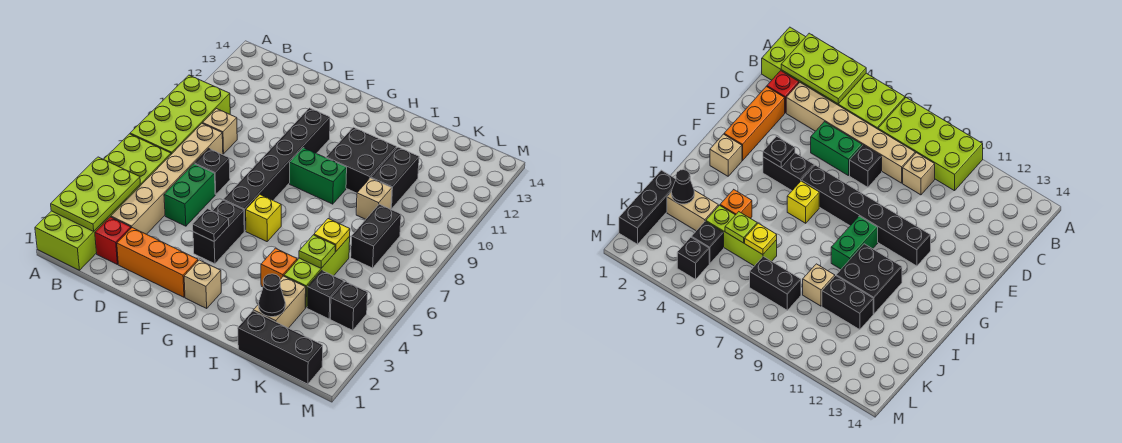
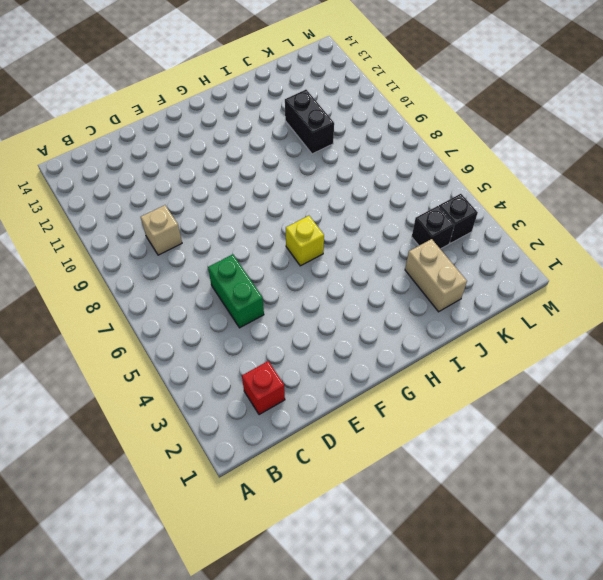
none -> lime 2x6 brick [35,134,171,270]
none -> lime 2x4 brick [130,75,230,154]
none -> tan 1x6 brick [111,123,223,234]

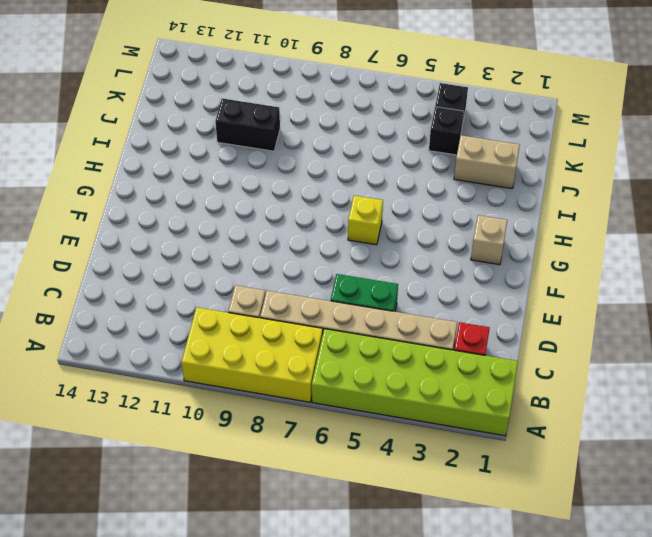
yellow 2x4 brick [181,307,323,402] -> lime 2x4 brick [130,75,230,154]
none -> orange 1x3 brick [117,228,198,297]
none -> black 1x1 brick [194,148,230,195]
none -> black 1x2 brick [193,200,244,264]

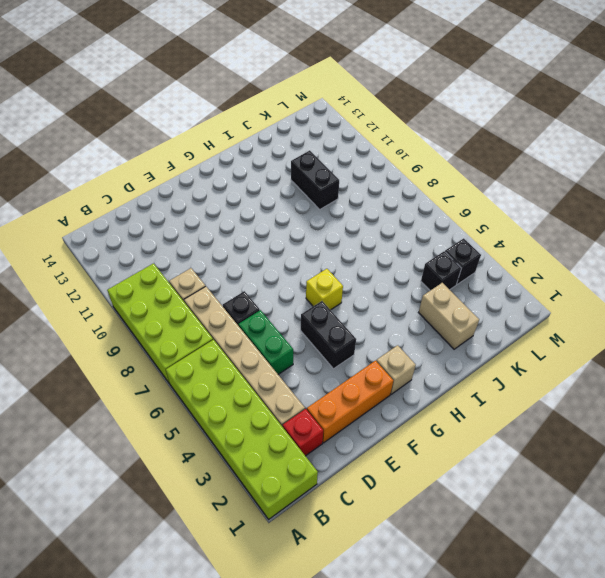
none -> black 1x6 brick [223,108,330,231]
none -> green 1x2 brick [290,148,347,204]
none -> black 2x2 brick [326,127,397,193]

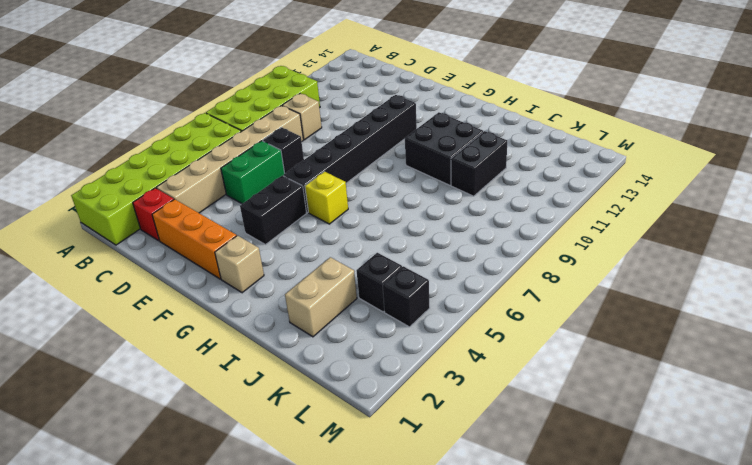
none -> green 1x2 brick [290,148,347,204]
none -> orange 1x1 brick [261,248,297,287]
none -> black 1x3 brick [238,311,323,384]

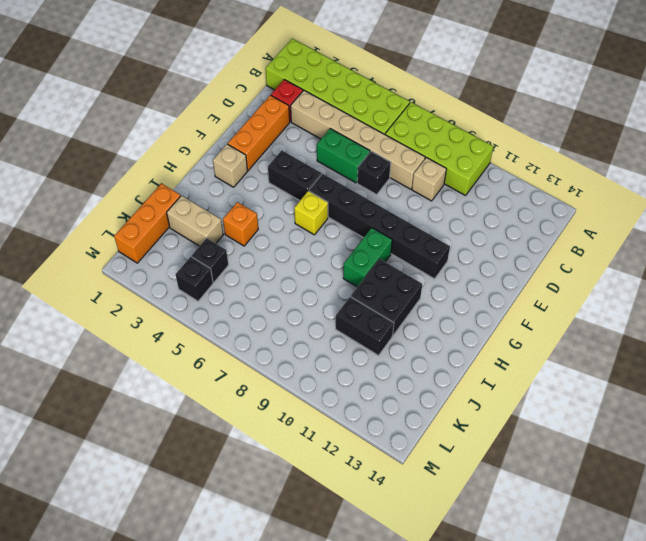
orange 1x3 brick [114,184,181,263] -> black 1x3 brick [238,311,323,384]
none -> lime 1x3 brick [284,236,350,308]
none -> tan 1x1 brick [356,178,392,219]
none -> black 1x2 brick [351,204,401,268]

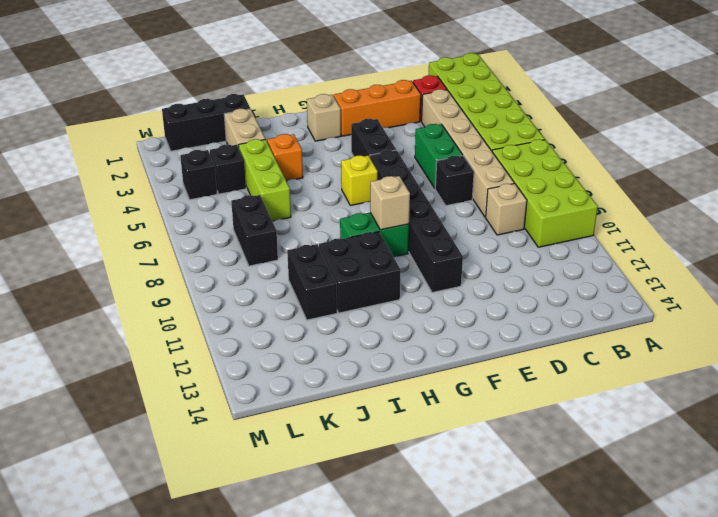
tan 1x1 brick [370,176,410,230] -> tan 1x1 brick moved to [356,178,392,219]
none -> lime 2x3 plate [51,157,140,231]
none -> black 1x1 plate [193,209,229,241]
none -> black 1x1 cone [259,274,285,317]

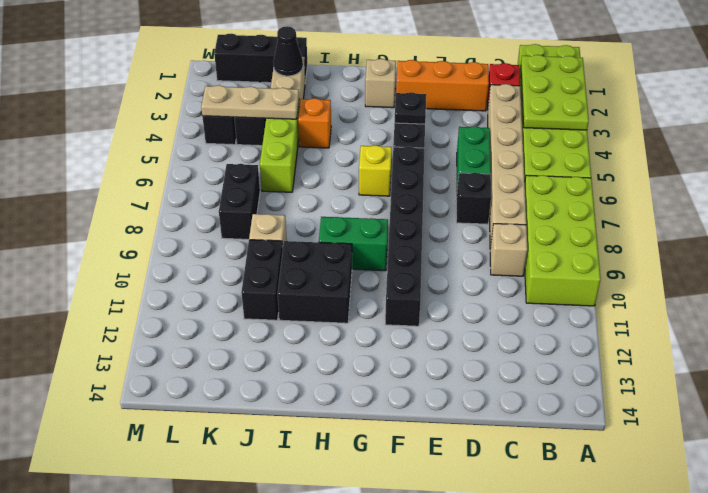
tan 1x3 plate [201,85,299,119] -> none
none -> lime 1x1 plate [299,235,335,268]
none -> yellow 1x1 plate [314,219,350,252]

